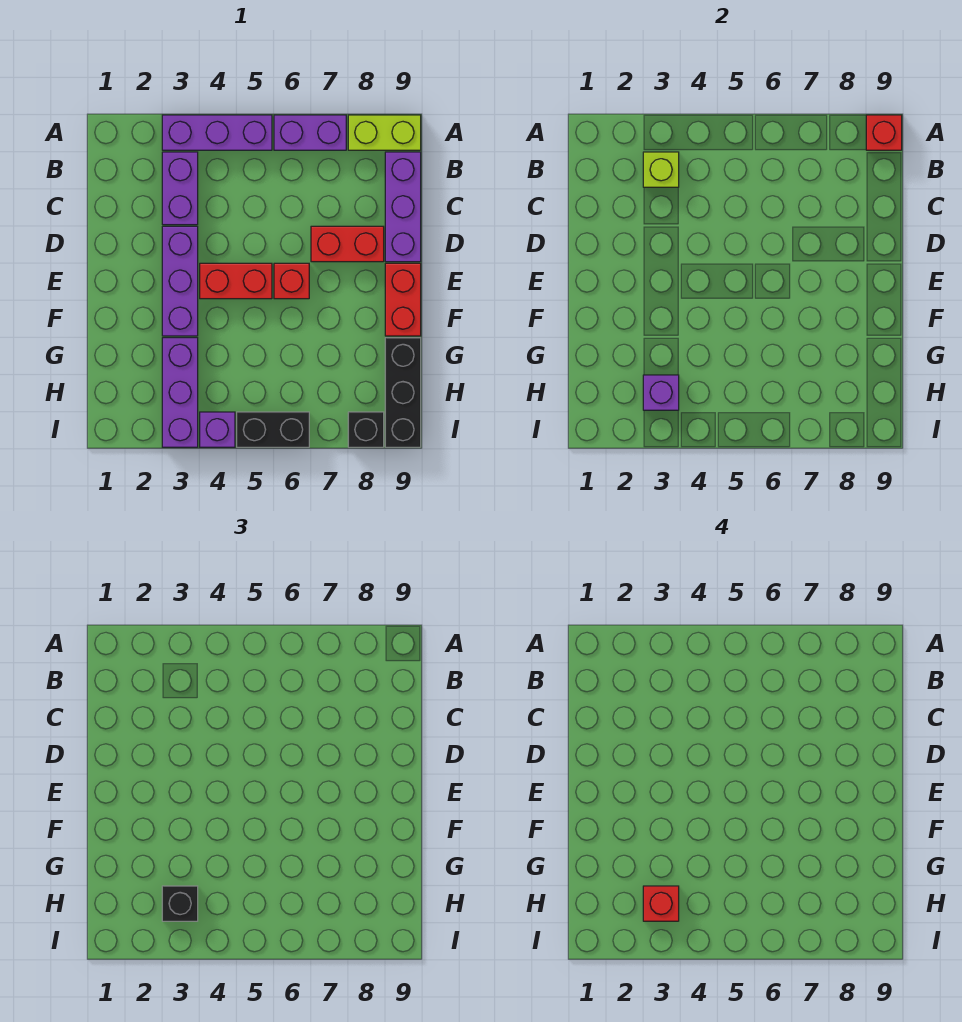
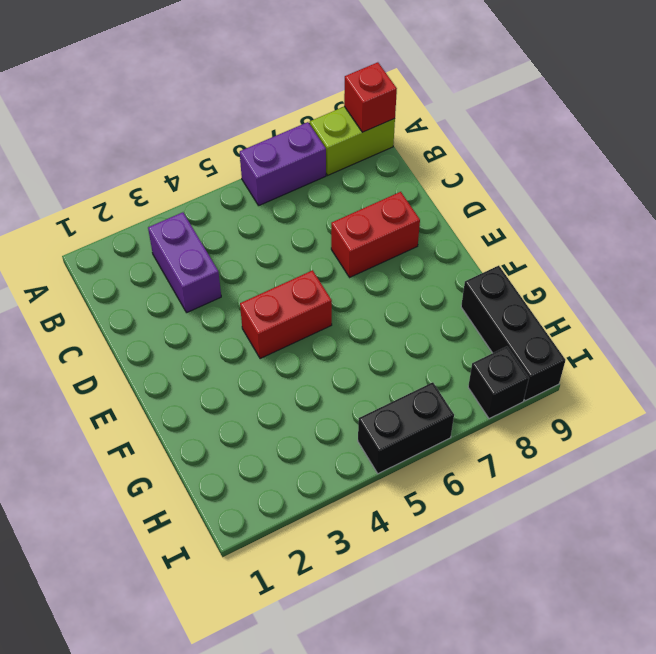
none -> purple 1x3 brick [162,115,272,150]
none -> purple 1x3 brick [385,152,421,262]
none -> purple 1x3 brick [162,226,198,336]

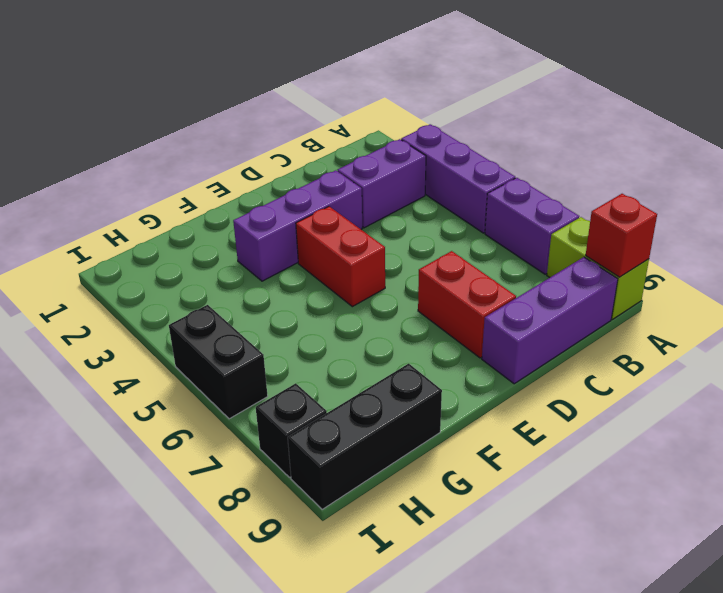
none -> red 1x1 brick [274,263,309,299]
none -> red 1x2 brick [385,263,421,336]
none -> purple 1x3 brick [162,338,198,447]

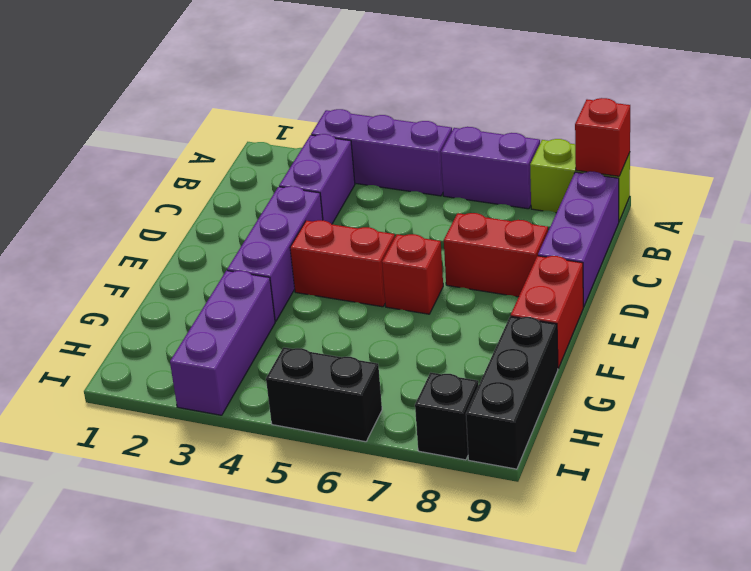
none -> purple 1x1 brick [200,412,235,447]
none -> lime 1x1 brick [643,152,679,187]
none -> purple 1x1 brick [643,375,679,410]

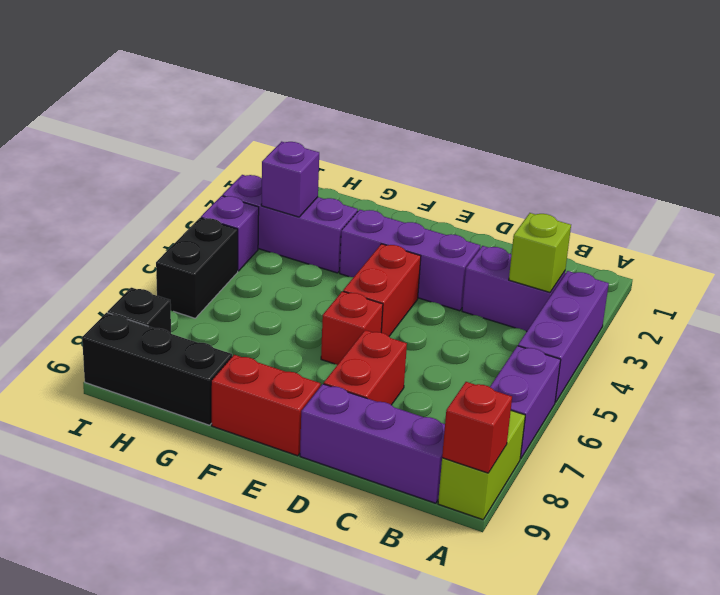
none -> black 1x1 brick [162,886,198,921]
none -> red 1x1 brick [643,886,679,921]

